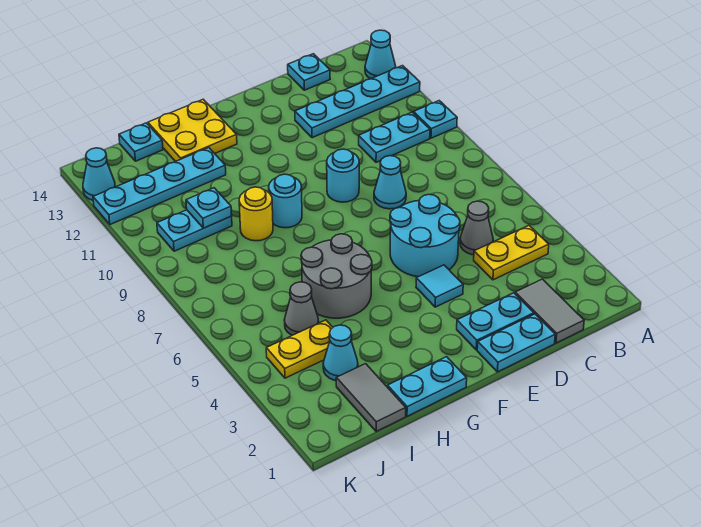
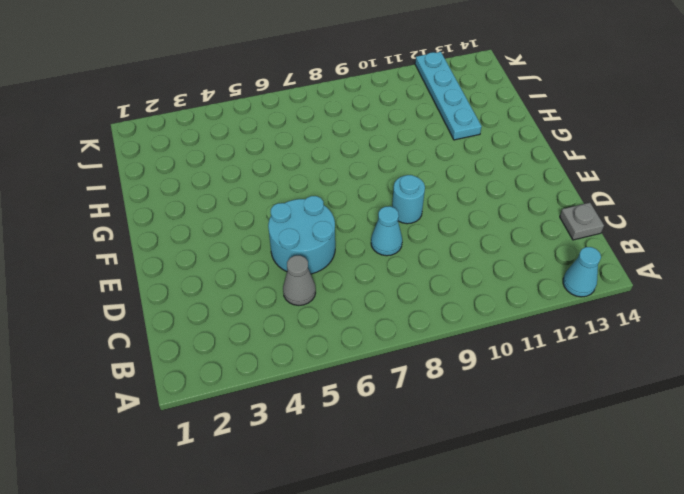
grey 1x1 plate [560,203,604,240] -> cyan 1x1 plate [288,54,330,90]
none -> cyan 1x1 plate [414,101,457,138]
none -> cyan 1x4 plate [295,66,420,138]
none -> yellow 1x2 plate [474,226,549,280]

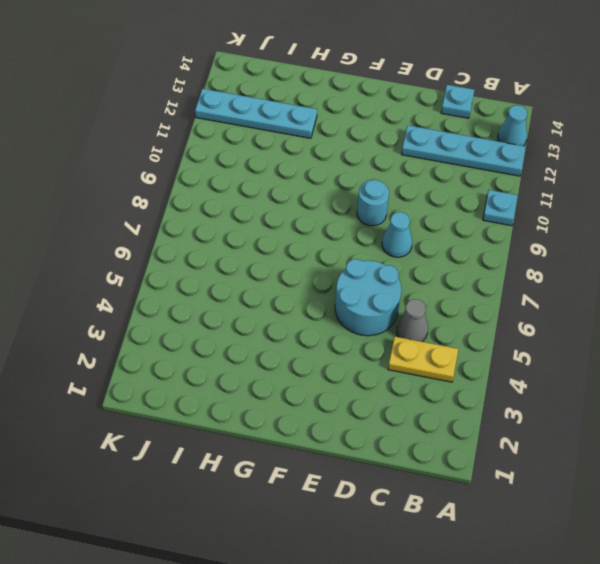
none -> cyan 1x2 plate [359,112,430,162]
none -> grey 1x2 tile [515,279,584,343]
none -> cyan 1x2 plate [477,314,555,372]

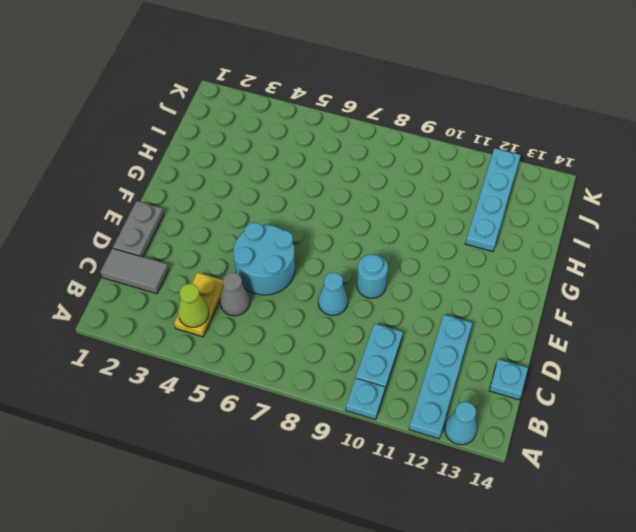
lime 1x1 cone [178,284,209,327] -> none
grey 1x2 plate [113,201,164,257] -> cyan 1x2 plate [477,314,555,372]
none -> cyan 1x2 plate [457,293,534,350]
none -> cyan 1x1 tile [416,265,463,307]
none -> cyan 1x2 plate [387,357,467,416]

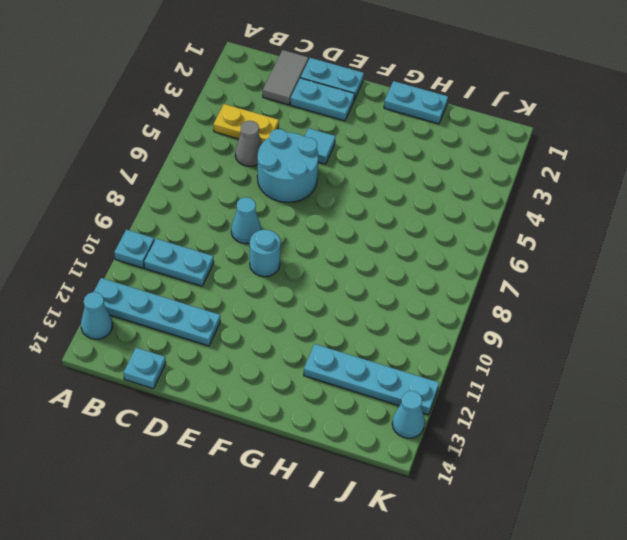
none -> grey 2x2 round brick [301,234,372,318]
none -> cyan 1x1 round brick [269,174,302,228]
none -> yellow 2x2 plate [148,99,237,162]

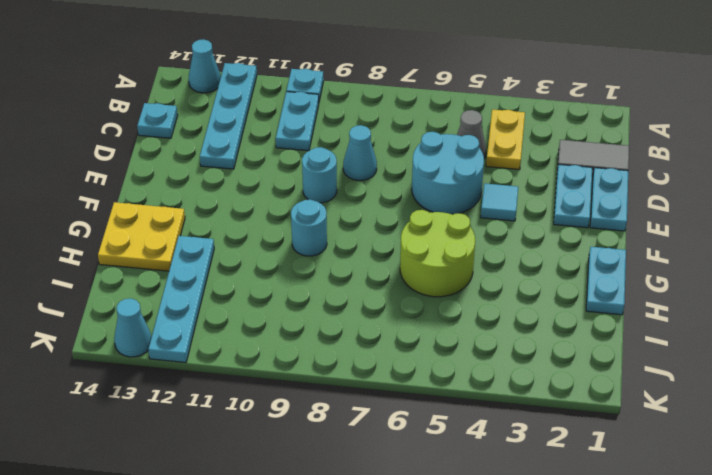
lime 2x2 round brick [400,210,475,297] -> grey 2x2 round brick [301,234,372,318]
none -> yellow 1x1 round brick [239,187,273,241]
none -> grey 1x2 tile [336,364,406,431]
none -> cyan 1x1 cone [323,325,358,381]

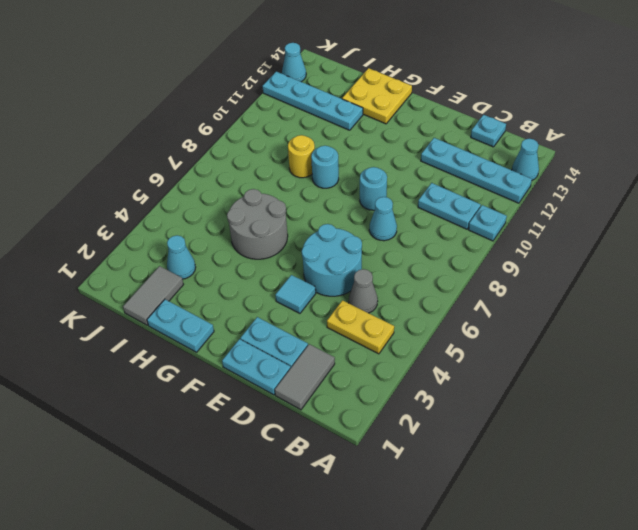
none -> yellow 1x2 plate [266,320,333,378]
none -> grey 1x1 cone [284,282,319,335]
none -> cyan 1x2 plate [157,210,232,251]

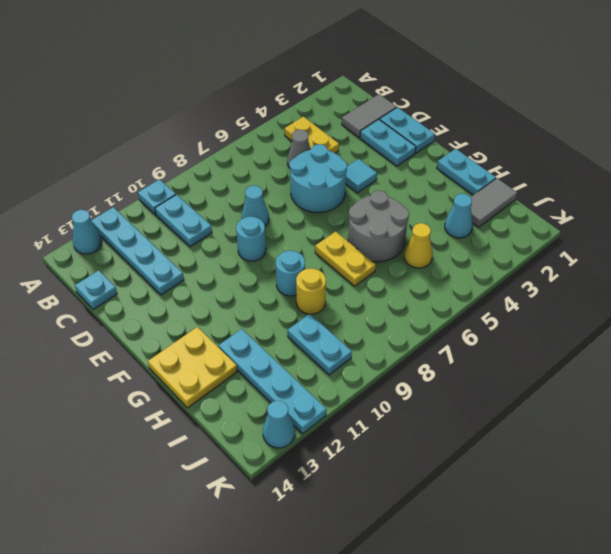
yellow 1x2 plate [315,232,376,286] -> yellow 1x2 plate moved to [266,320,333,378]
yellow 1x1 cone [404,223,433,268] -> grey 1x1 cone [284,282,319,335]
none -> cyan 1x1 plate [119,123,163,161]
none -> cyan 1x1 plate [186,188,232,228]

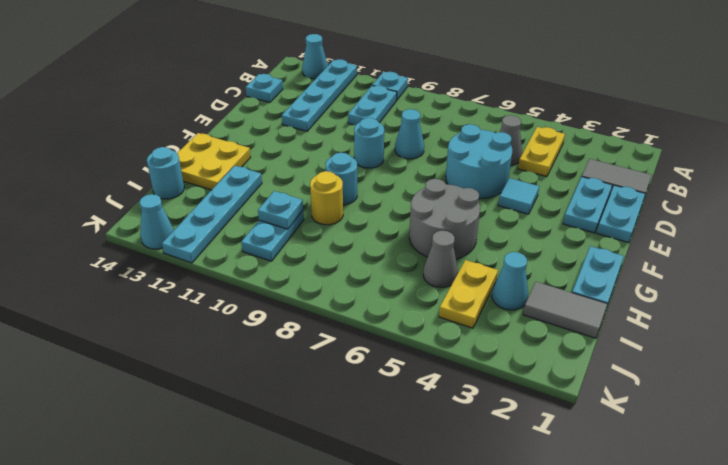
cyan 1x1 round brick [147,147,184,199] -> cyan 1x1 plate [119,123,163,161]

